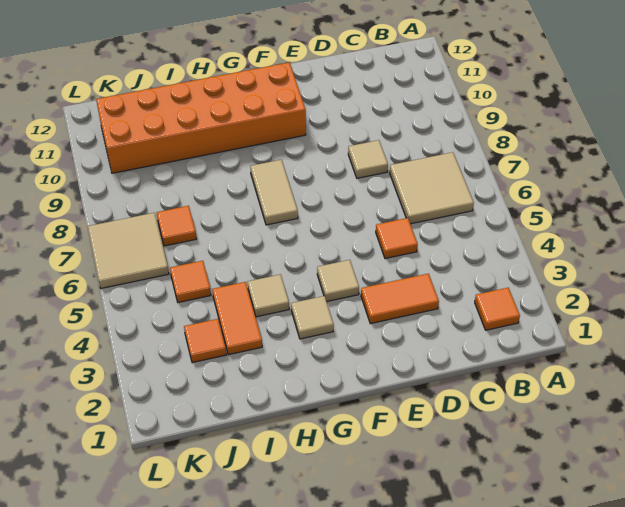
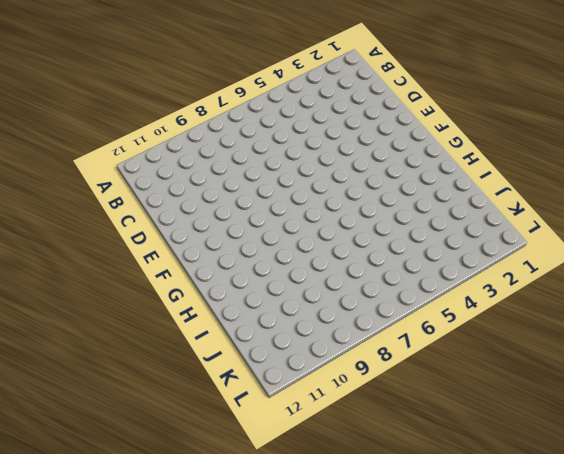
none -> orange 1x1 tile [475,288,520,330]
none -> tan 2x2 tile [390,152,474,224]
none -> orange 1x2 tile [361,274,439,324]

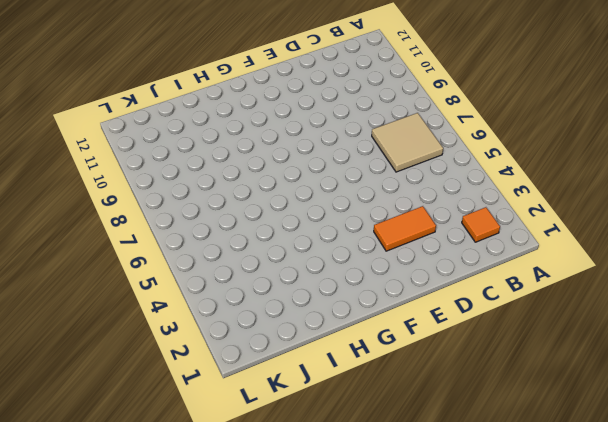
none -> orange 1x1 tile [376,218,418,259]
none -> tan 1x1 tile [348,140,388,178]
none -> tan 1x1 tile [317,260,359,302]

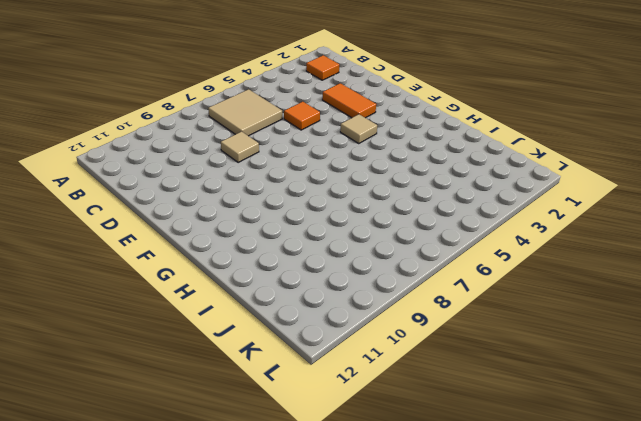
none -> orange 2x6 brick [96,62,306,173]
none -> tan 1x1 tile [291,296,334,339]
none -> tan 1x2 tile [250,160,298,225]

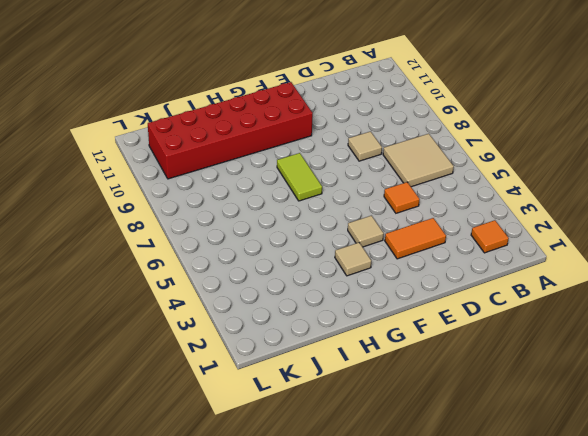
red 2x6 brick [148,82,313,179] -> orange 2x6 brick [96,62,306,173]
lime 1x2 tile [277,153,322,201] -> tan 1x2 tile [250,160,298,225]
none -> tan 1x1 tile [248,274,289,317]
none -> orange 1x2 tile [212,282,262,355]
none -> orange 1x1 tile [184,319,226,363]

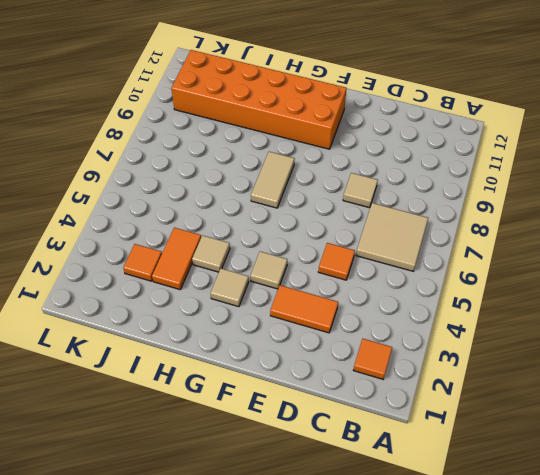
none -> orange 1x1 tile [170,261,211,302]
none -> orange 1x1 tile [157,206,196,246]
none -> tan 2x2 tile [88,213,169,288]

